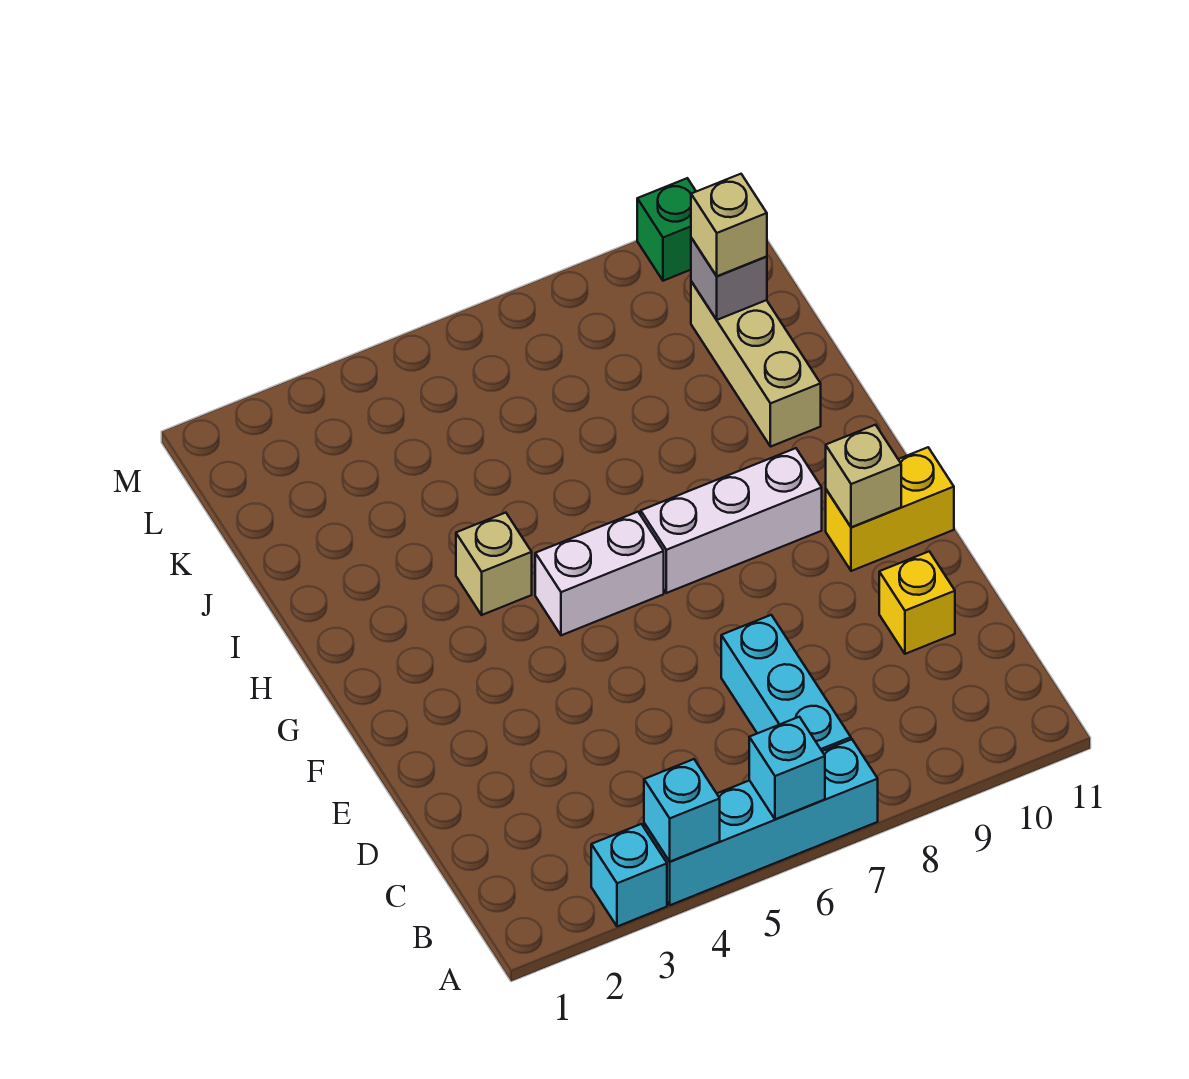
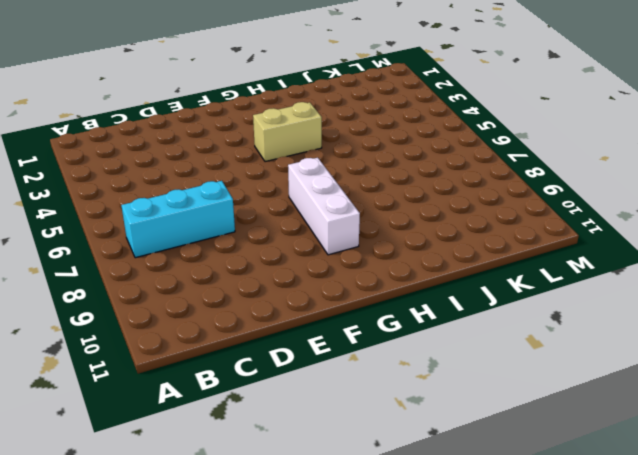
tan 1x2 brick [253,102,322,162] -> tan 1x1 brick [456,513,532,615]
none -> cyan 1x1 brick [591,824,667,927]
none -> cyan 1x4 brick [644,739,878,905]
none -> yellow 1x1 brick [879,551,955,654]

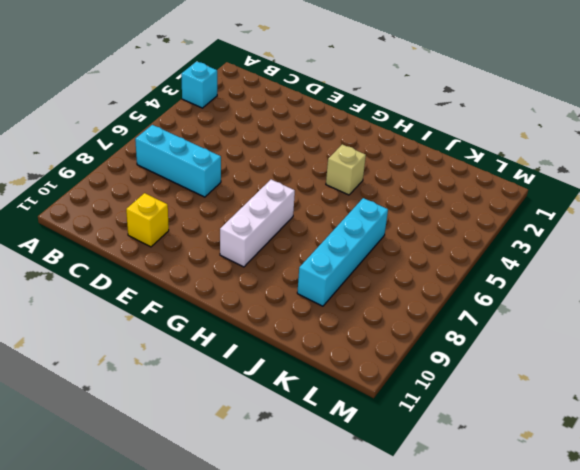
cyan 1x4 brick [297,198,388,306] -> cyan 1x4 brick moved to [644,739,878,905]
none -> yellow 1x2 brick [826,447,954,571]
none -> white 1x2 brick [535,512,664,635]
none -> tan 1x3 brick [691,281,821,447]

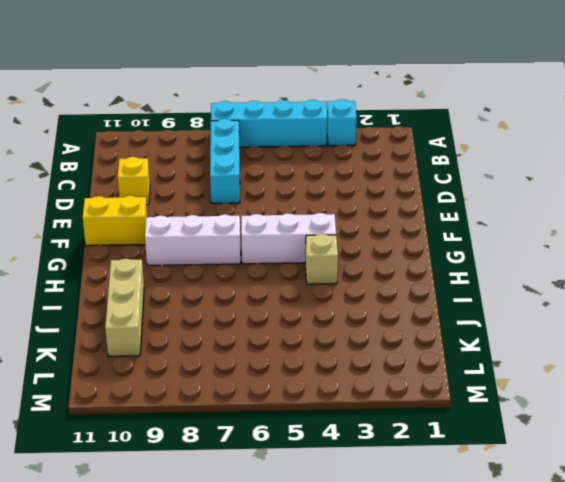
white 1x3 brick [241,213,336,264] -> white 1x2 brick [535,512,664,635]
none -> green 1x1 brick [637,178,696,281]
none -> cyan 1x1 brick [644,759,720,862]
none -> cyan 1x1 brick [749,717,825,819]

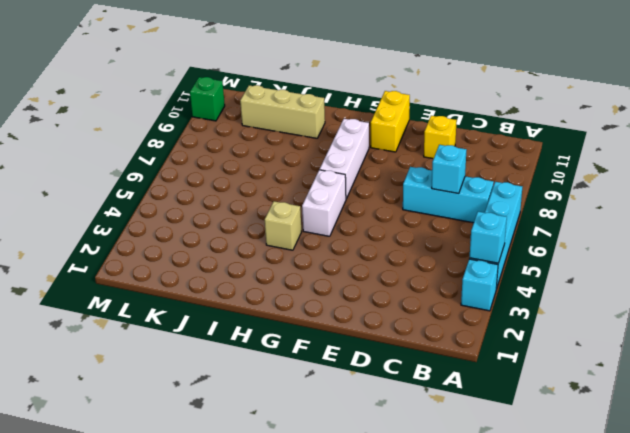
cyan 1x1 brick [432,145,467,194] -> cyan 1x1 brick moved to [749,717,825,819]
none -> tan 1x1 brick [826,425,901,527]
none -> grey 1x1 brick [691,238,767,320]
none -> tan 1x1 brick [691,174,767,276]

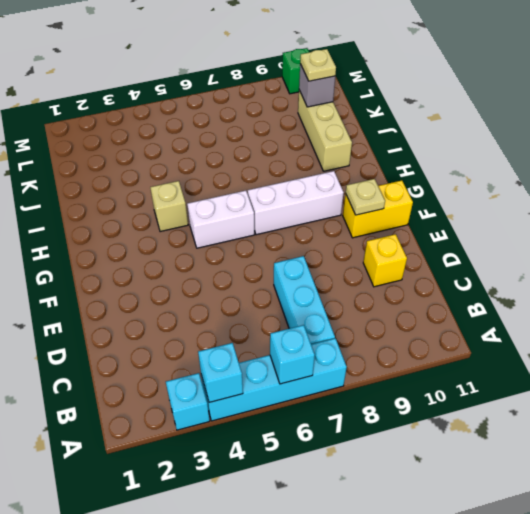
tan 1x1 plate [346,179,385,215] -> tan 1x1 brick [826,425,901,527]
tan 1x1 plate [300,49,336,81] -> tan 1x1 brick [691,174,767,276]

